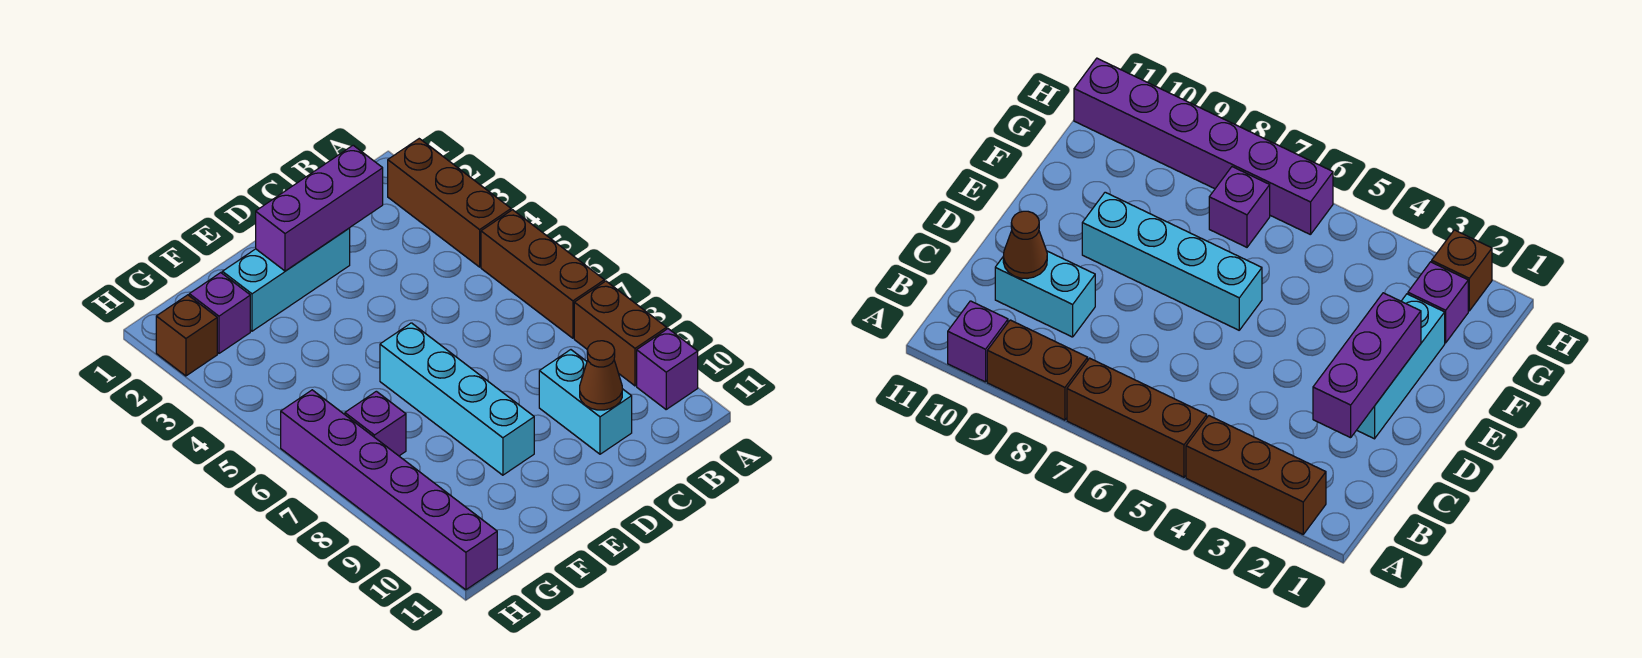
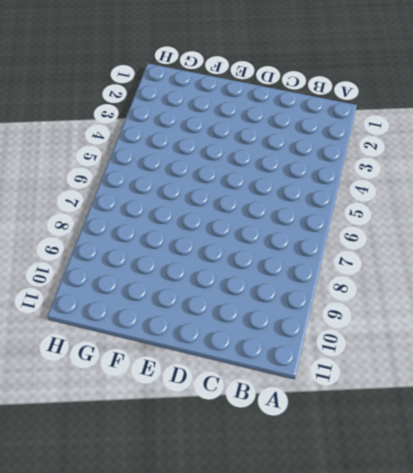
none -> brown 1x3 brick [388,139,511,267]
none -> brown 1x3 brick [481,210,604,338]
none -> brown 1x2 brick [574,281,667,386]

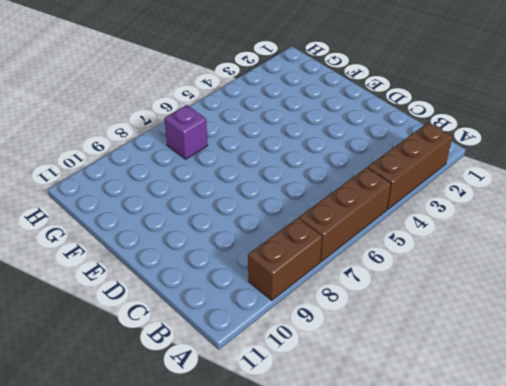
none -> purple 1x1 brick [637,329,698,409]
none -> cyan 1x2 brick [539,350,632,454]
none -> cyan 1x3 brick [222,228,350,331]

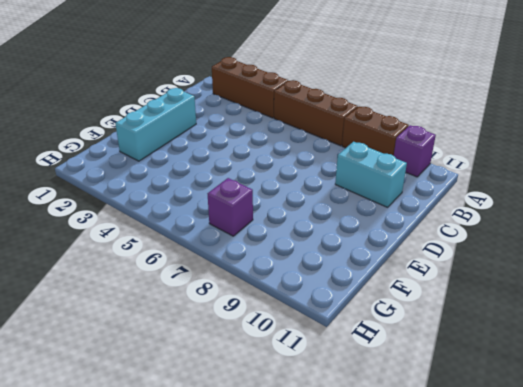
none -> cyan 1x4 brick [380,323,534,475]
none -> purple 1x1 brick [189,273,250,353]
none -> brown 1x1 brick [156,295,217,376]

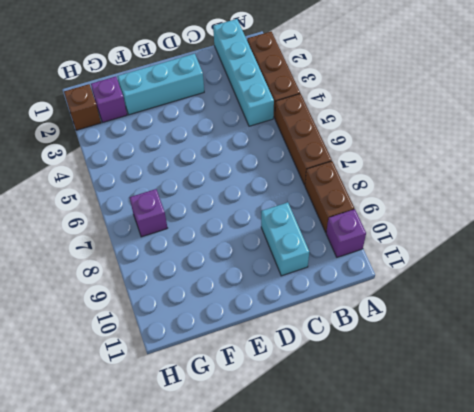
cyan 1x4 brick [213,19,274,126] -> cyan 1x4 brick moved to [380,323,534,475]
none -> purple 1x6 brick [281,390,497,590]
none -> purple 1x3 brick [256,145,383,271]
none -> brown 1x1 cone [580,341,622,410]

